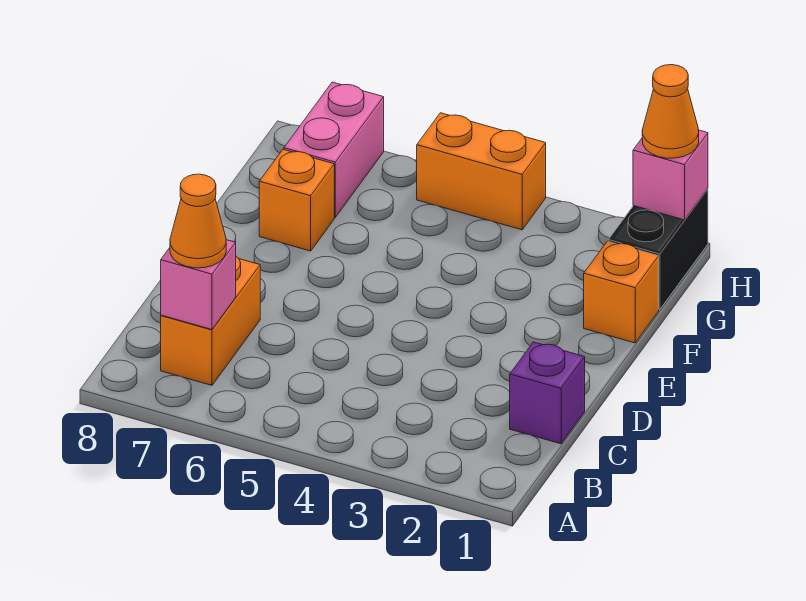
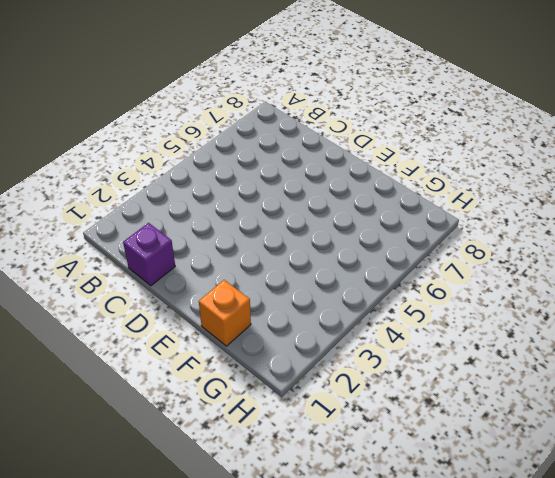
none -> orange 1x2 brick [161,257,260,385]
none -> orange 1x1 brick [259,149,334,251]

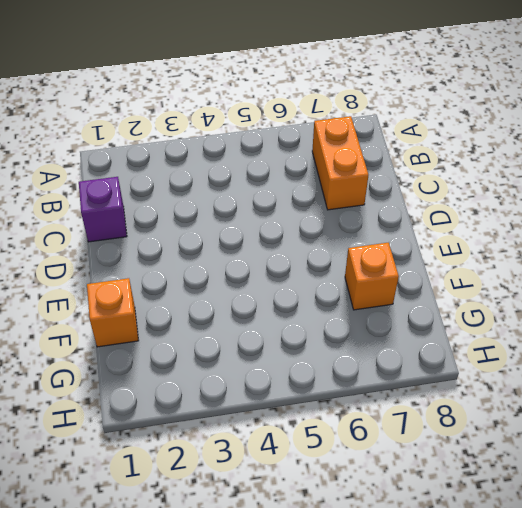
none -> black 1x2 brick [608,189,708,309]
none -> pink 1x2 brick [284,82,384,217]

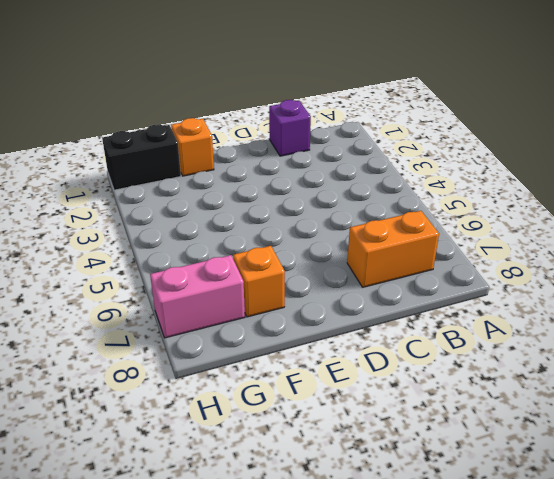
none -> orange 1x2 brick [417,113,546,230]
none -> pink 1x1 brick [161,240,236,330]

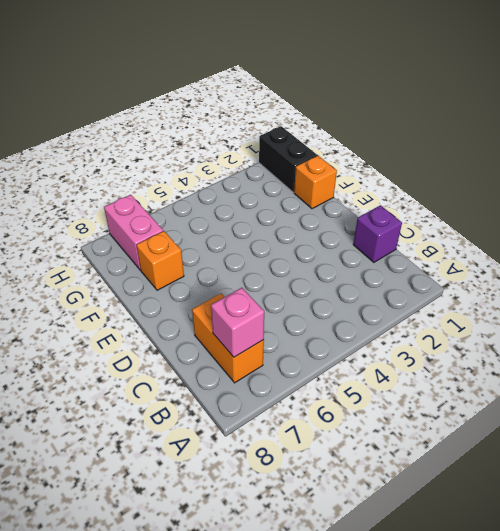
none -> orange 1x2 brick [417,113,546,230]
none -> pink 1x1 brick [633,130,708,220]

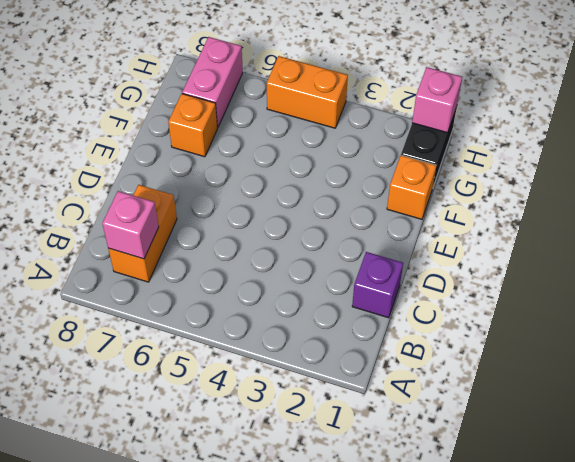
none -> orange 1x1 cone [170,174,226,268]
none -> orange 1x1 cone [642,65,699,158]

